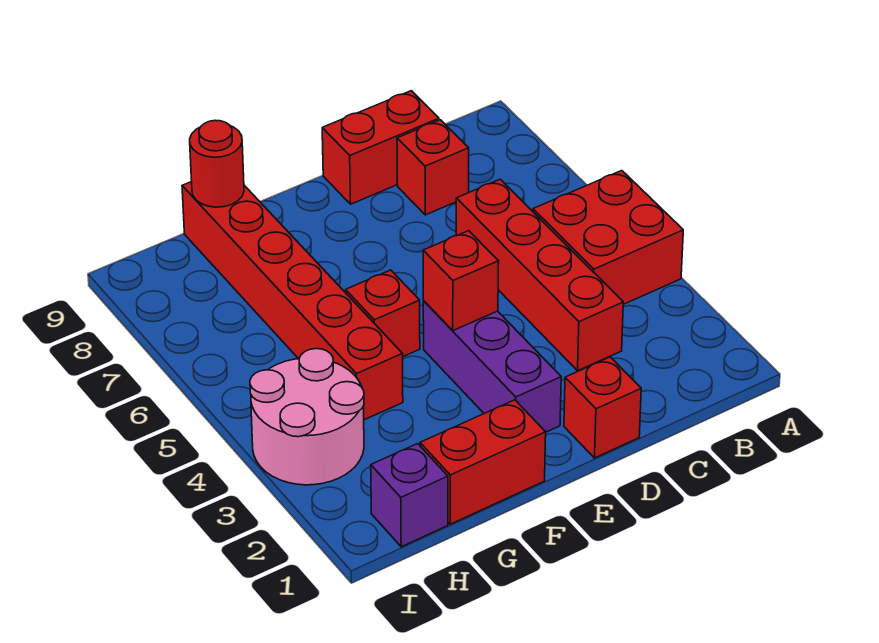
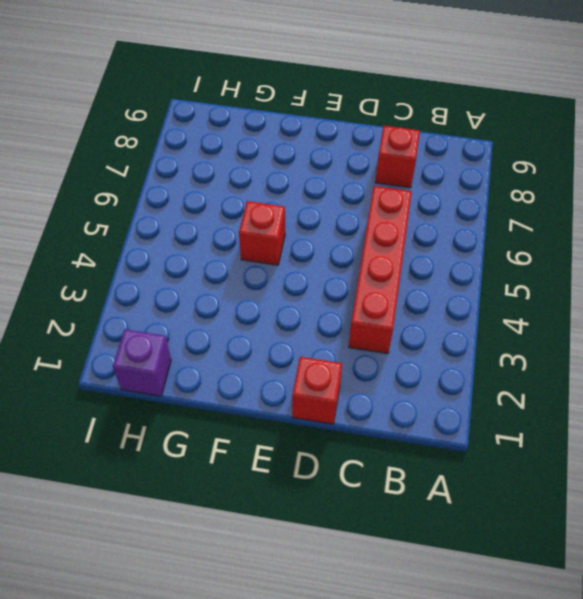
none -> red 2x2 brick [533,171,683,304]
none -> red 1x2 brick [322,91,439,204]
none -> purple 1x3 brick [423,301,561,432]

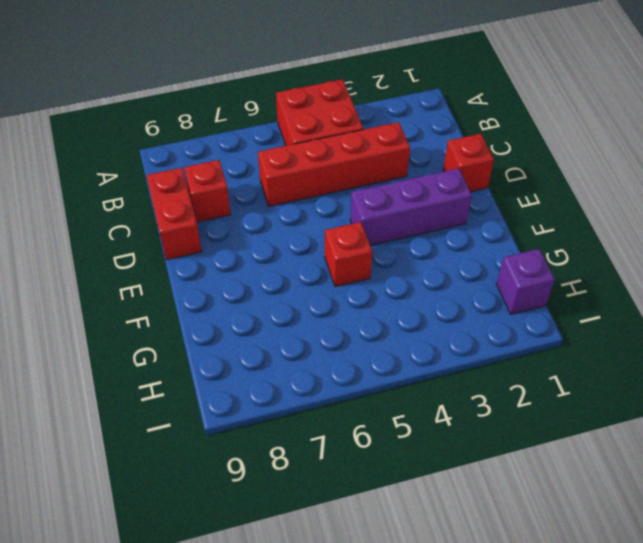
none -> red 1x2 brick [420,400,546,524]
none -> red 1x6 brick [182,182,403,420]
none -> pink 2x2 round brick [250,349,364,485]

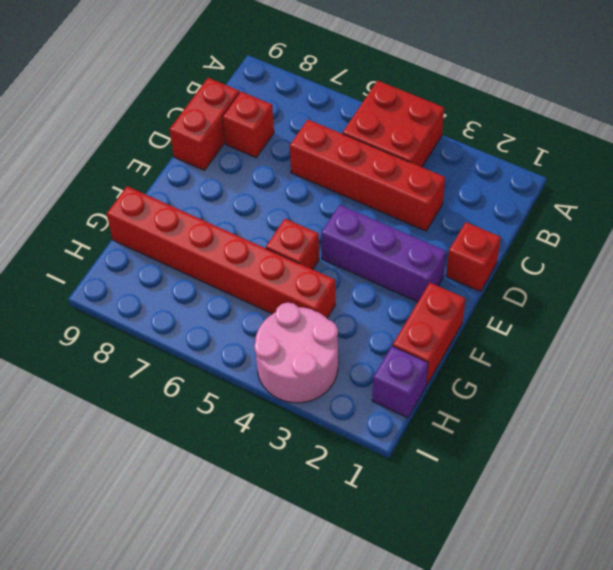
none -> red 1x1 brick [423,231,499,331]
none -> red 1x1 round brick [190,120,244,207]

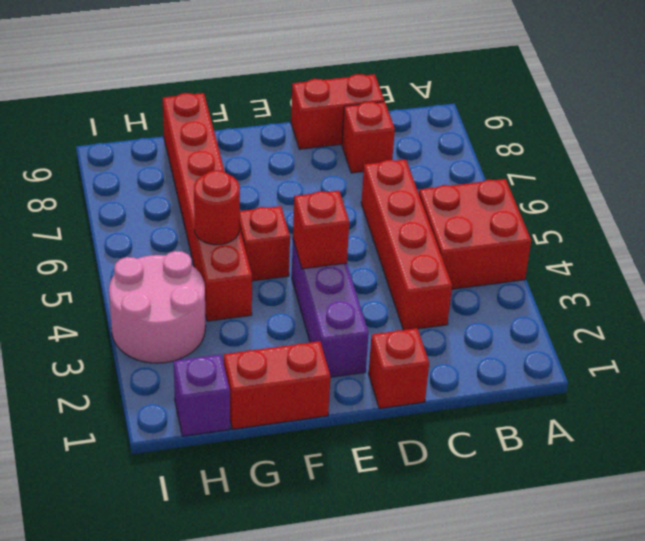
red 1x1 round brick [194,170,240,245] -> red 1x1 round brick moved to [190,120,244,207]

